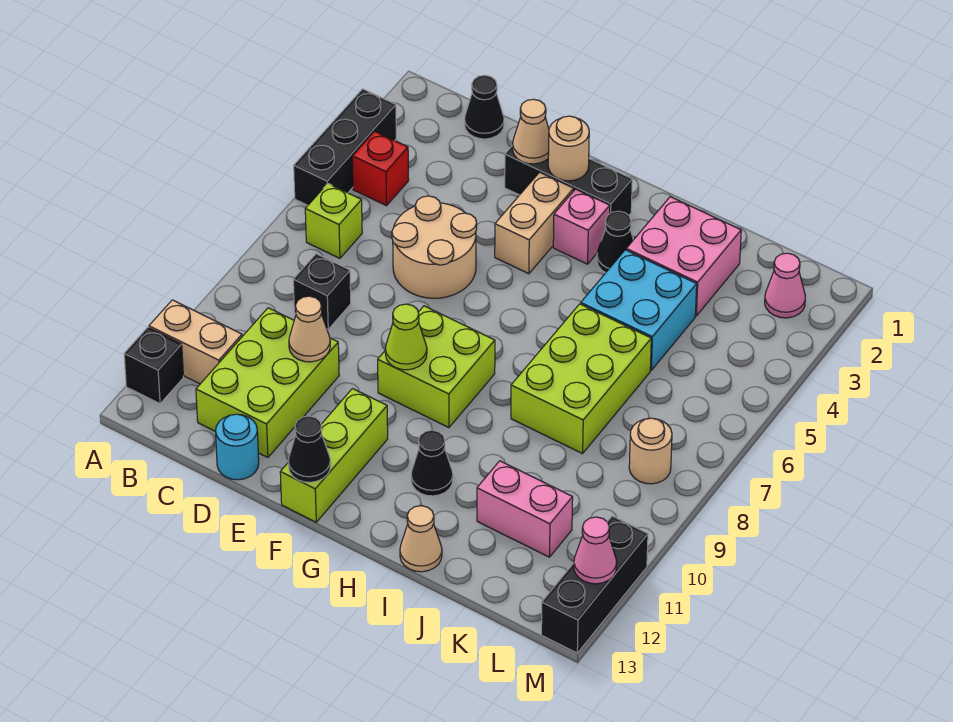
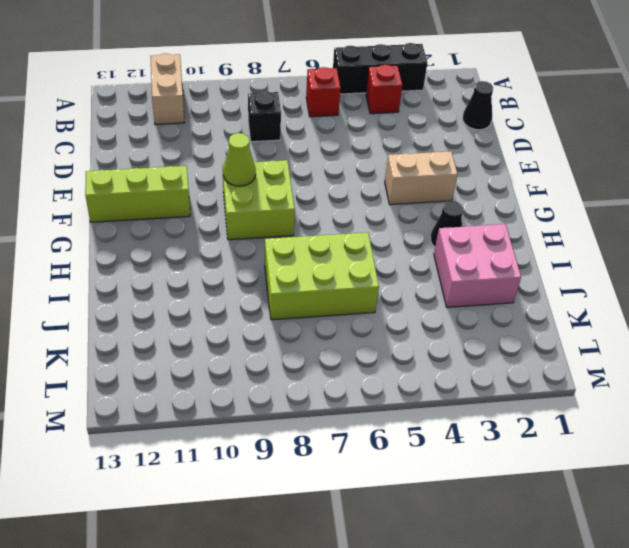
red 1x1 brick [306,67,341,117] -> lime 1x1 brick [305,184,362,258]
none -> black 1x1 brick [124,327,183,404]
none -> lime 2x3 brick [196,308,339,457]
none -> tan 2x2 round brick [392,196,477,298]
none -> cyan 1x1 round brick [216,414,259,480]

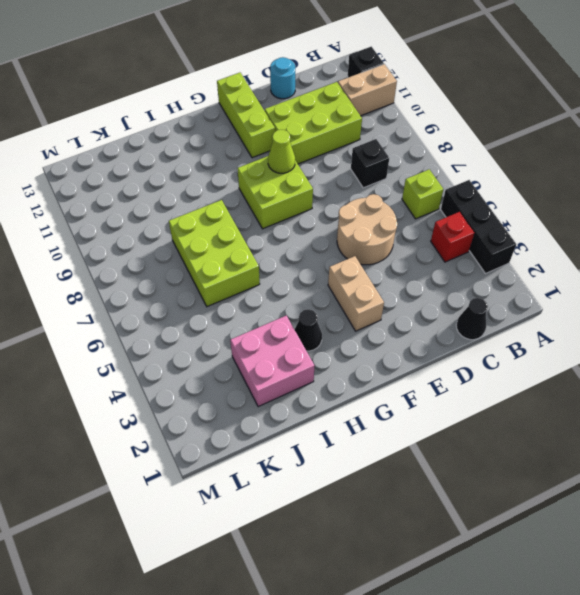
lime 2x3 brick [265,82,362,164] -> lime 2x3 brick turned to [196,308,339,457]
none -> black 1x3 brick [505,145,632,215]
none -> pink 1x1 brick [553,189,610,264]
none -> black 1x1 cone [411,430,453,496]
none -> cyan 2x2 brick [581,250,697,370]

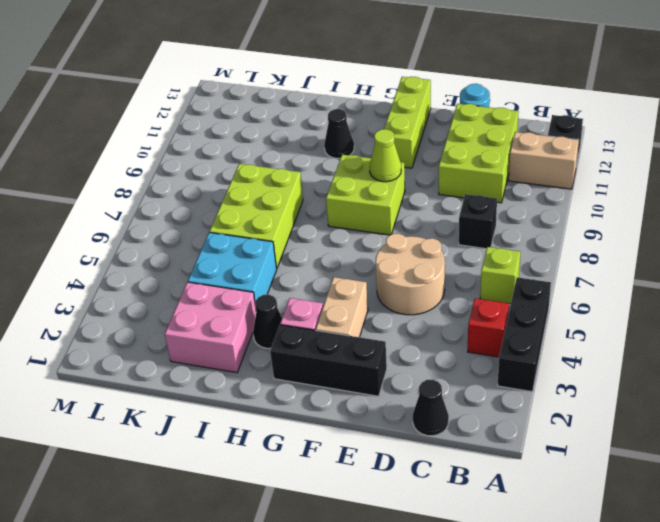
none -> tan 1x1 cone [400,506,442,572]
none -> pink 1x2 brick [477,461,573,557]
none -> pink 1x1 cone [765,253,805,318]
none -> tan 1x1 round brick [629,418,672,484]

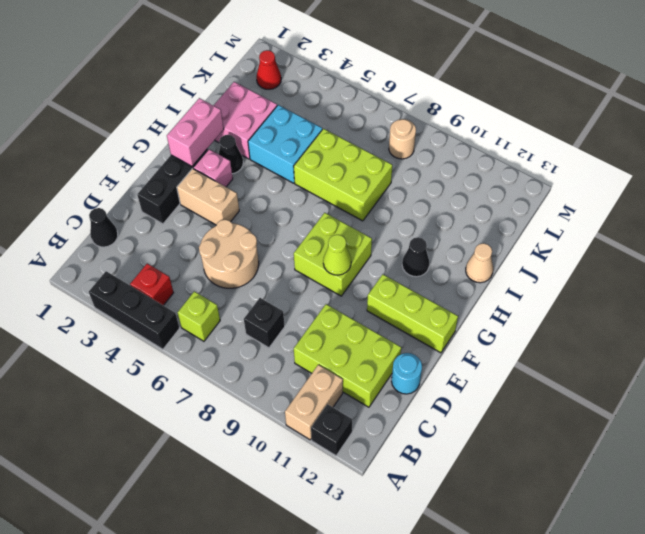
pink 1x2 brick [167,98,224,166] -> pink 1x2 brick moved to [477,461,573,557]
red 1x1 cone [256,50,281,89] -> pink 1x1 cone [765,253,805,318]
none -> black 1x3 brick [541,516,648,653]
none -> tan 1x1 cone [289,296,330,362]
none -> tan 1x1 cone [513,99,549,164]
none -> tan 1x1 round brick [548,116,589,181]

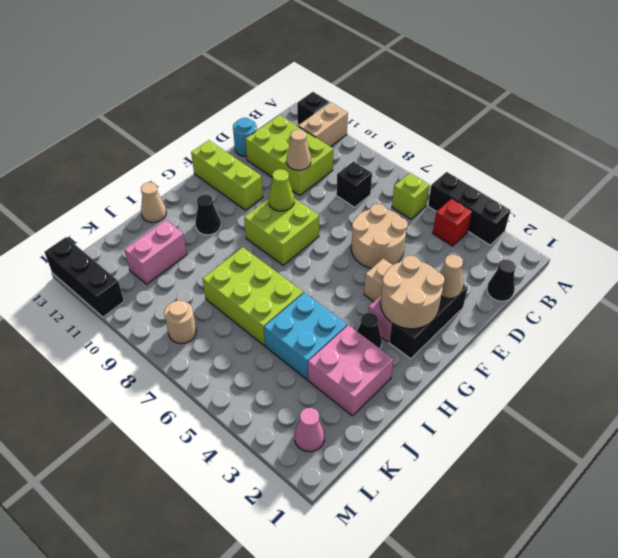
tan 2x2 round brick [381,256,444,329] -> tan 1x1 round brick [548,116,589,181]
none -> black 1x1 cone [288,416,331,482]
none -> pink 1x1 cone [574,517,617,584]

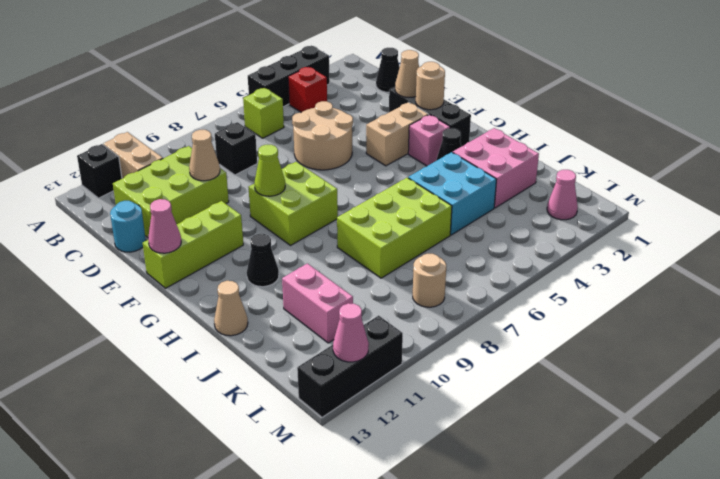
pink 1x1 cone [148,199,181,253] -> black 1x1 cone [288,416,331,482]

